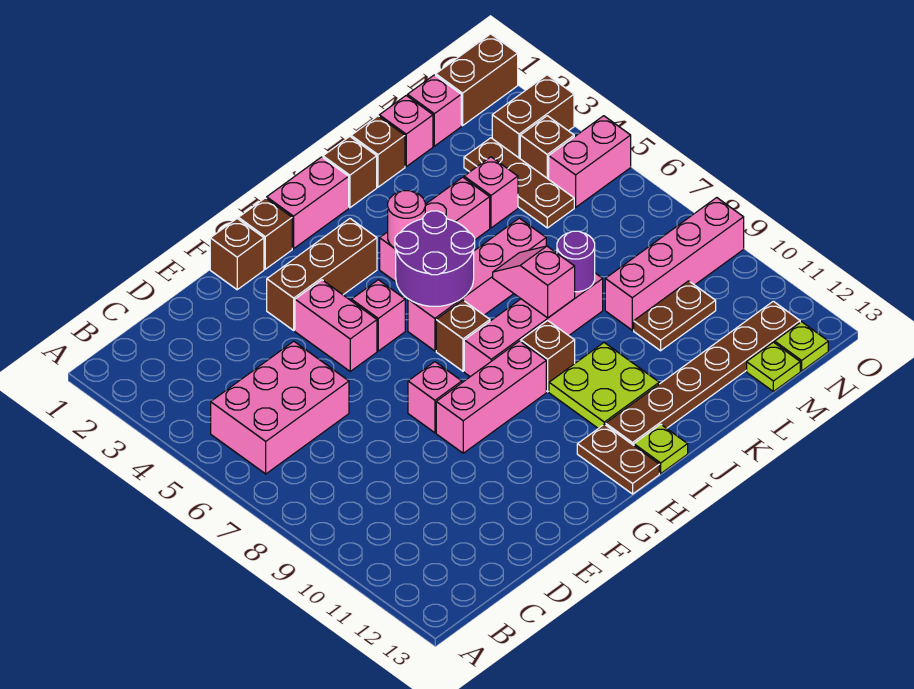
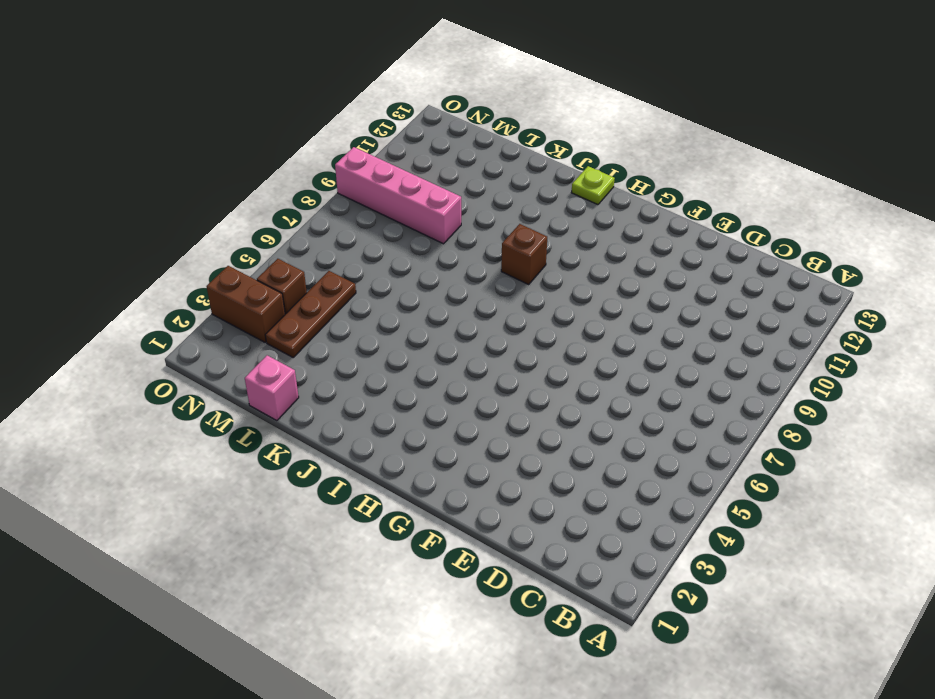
none -> pink 2x3 brick [211,341,349,474]
none -> brown 1x1 brick [210,219,264,290]
none -> brown 1x3 brick [267,219,377,330]
none -> pink 1x2 brick [295,280,377,371]

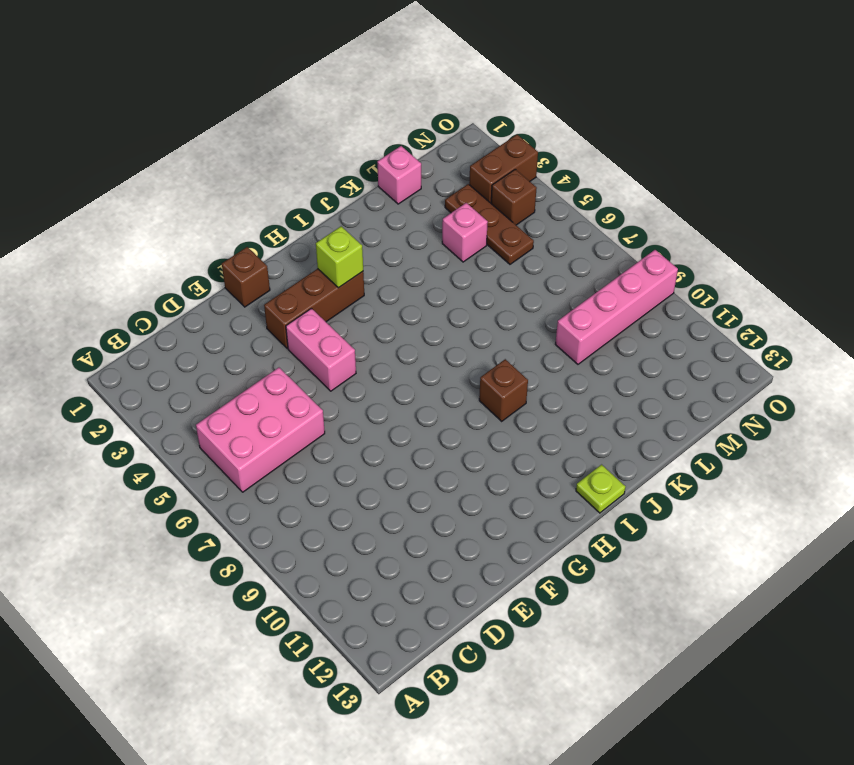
lime 1x1 brick [316,226,363,288] -> none
none -> pink 1x1 brick [408,362,462,433]
none -> pink 1x3 brick [436,341,546,453]
none -> brown 1x1 brick [238,198,292,269]
none -> pink 1x1 brick [352,280,405,351]

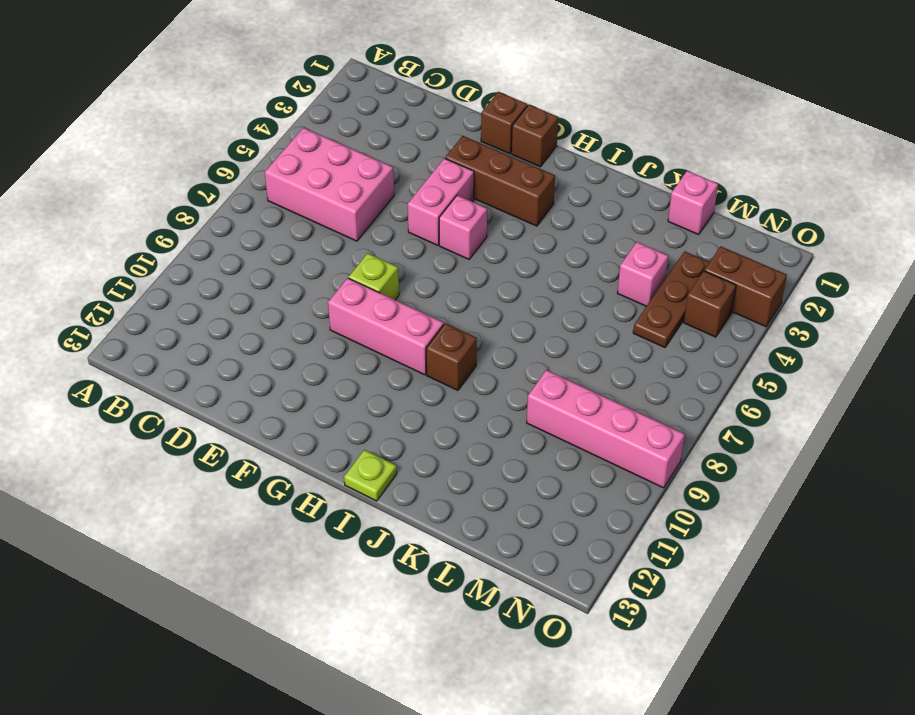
lime 1x1 brick [349,253,399,300] -> pink 1x1 brick [408,362,462,433]
none -> pink 1x2 brick [267,157,349,249]
none -> pink 1x4 brick [408,218,546,351]
none -> brown 1x1 brick [436,300,490,371]
none -> pink 1x4 brick [464,273,603,377]

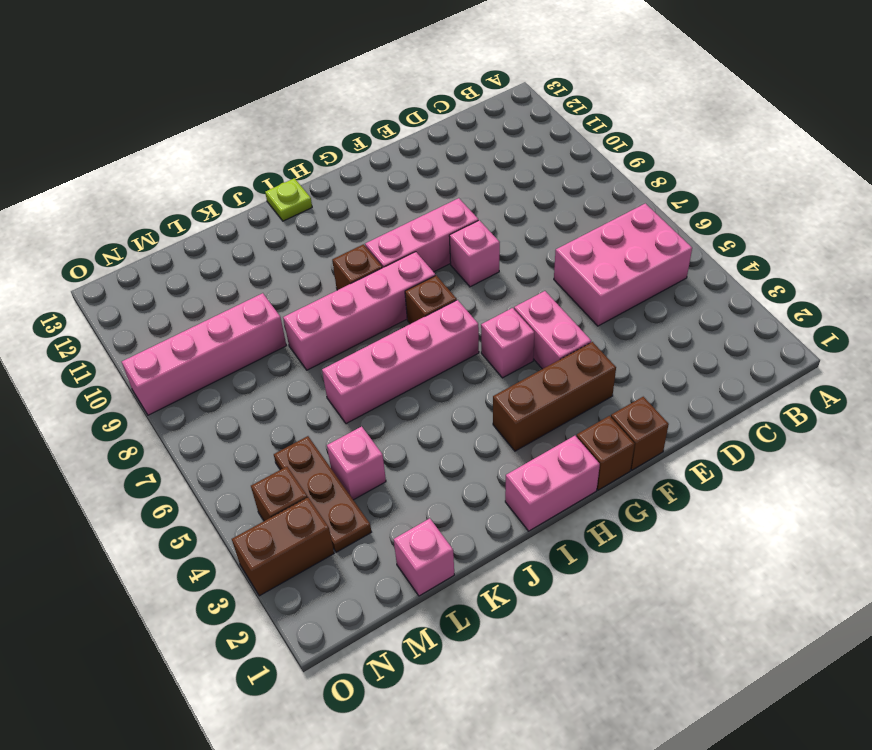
none -> brown 1x2 plate [577,424,659,494]
none -> pink 1x3 brick [380,177,490,282]
none -> lime 2x2 plate [549,343,659,428]
none -> brown 1x6 plate [606,301,800,445]

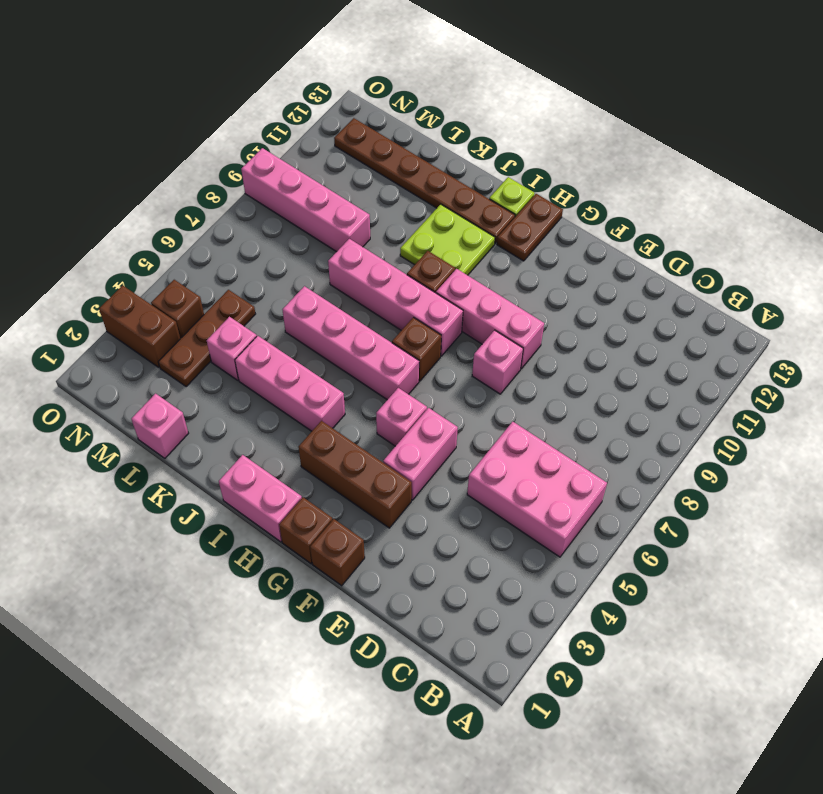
none -> brown 1x1 brick [323,137,377,208]
none -> brown 1x1 brick [351,116,405,187]
none -> brown 1x2 plate [634,281,716,351]
none -> pink 1x1 brick [408,75,461,146]

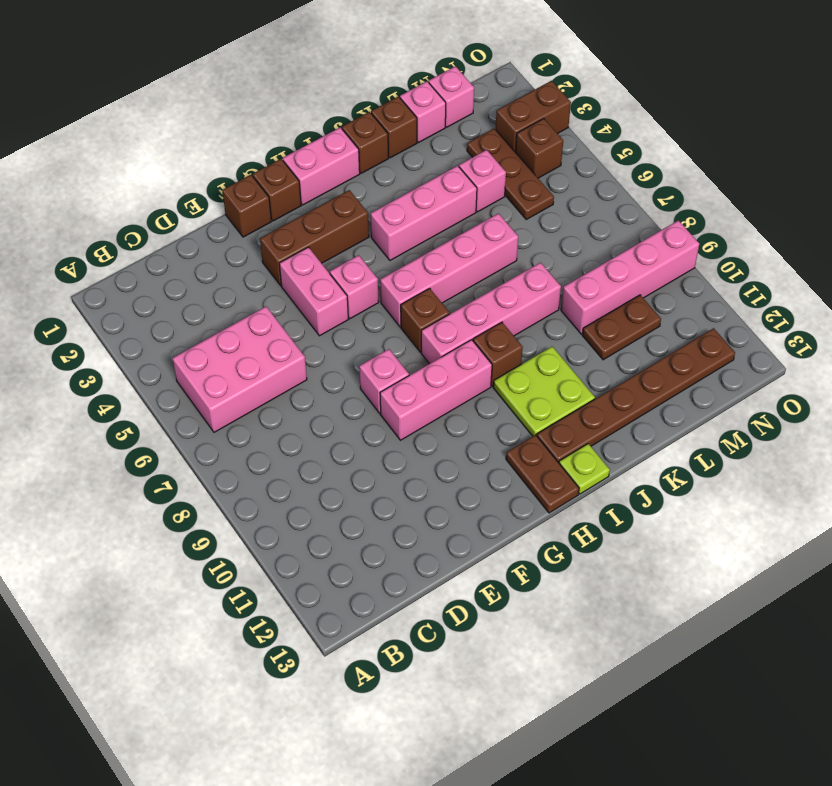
none -> lime 1x1 plate [747,342,800,392]
none -> brown 1x2 brick [436,34,518,126]
none -> pink 1x2 brick [549,116,631,207]
none -> lime 1x1 plate [775,322,828,371]

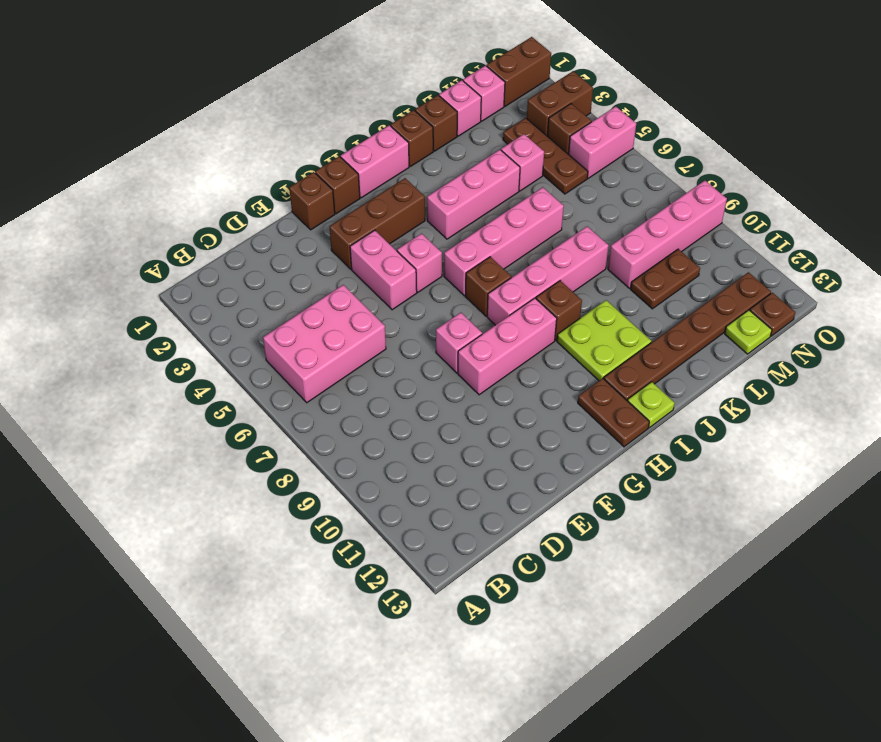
brown 1x1 plate [750,293,795,336] -> lime 1x1 plate [775,322,828,371]
none -> purple 2x2 round brick [395,211,475,306]
none -> pink 1x1 round brick [388,191,425,248]
none -> pink 1x2 slope [493,246,575,318]
none -> purple 1x1 round brick [557,231,595,292]

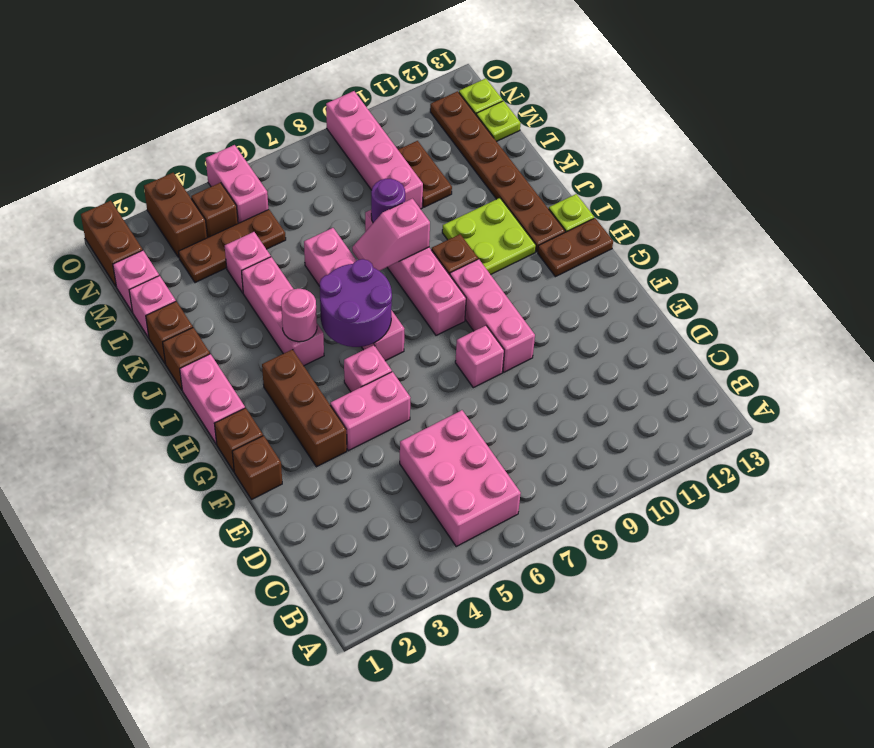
none -> brown 1x1 brick [436,300,490,371]

